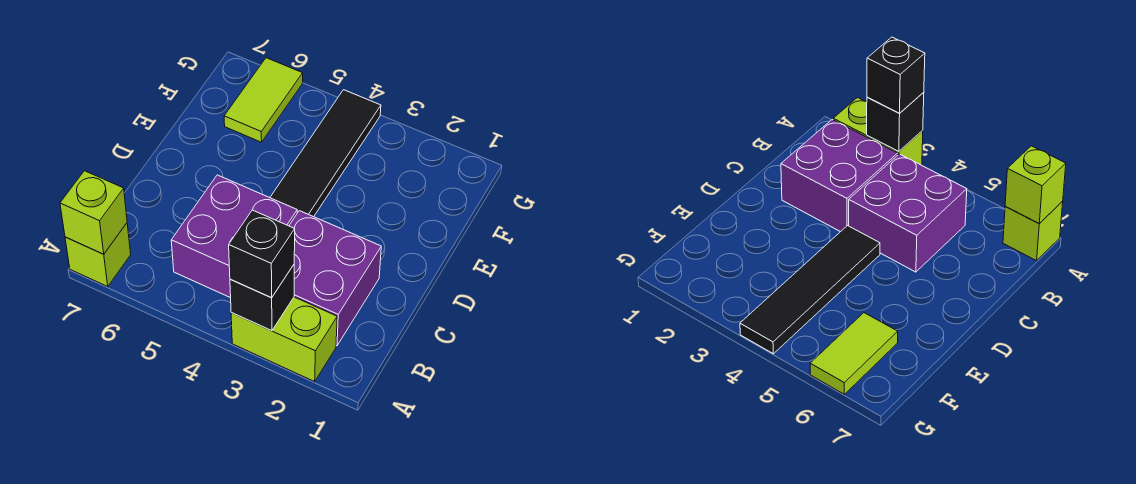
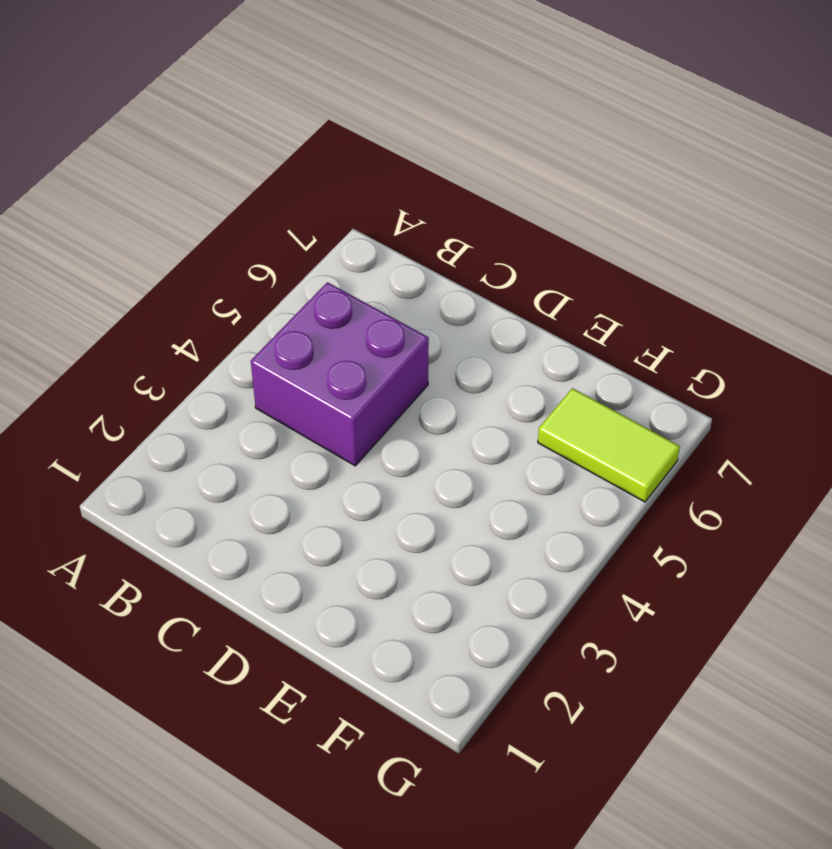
none -> lime 1x2 brick [231,297,337,382]
none -> lime 1x1 brick [65,223,131,286]

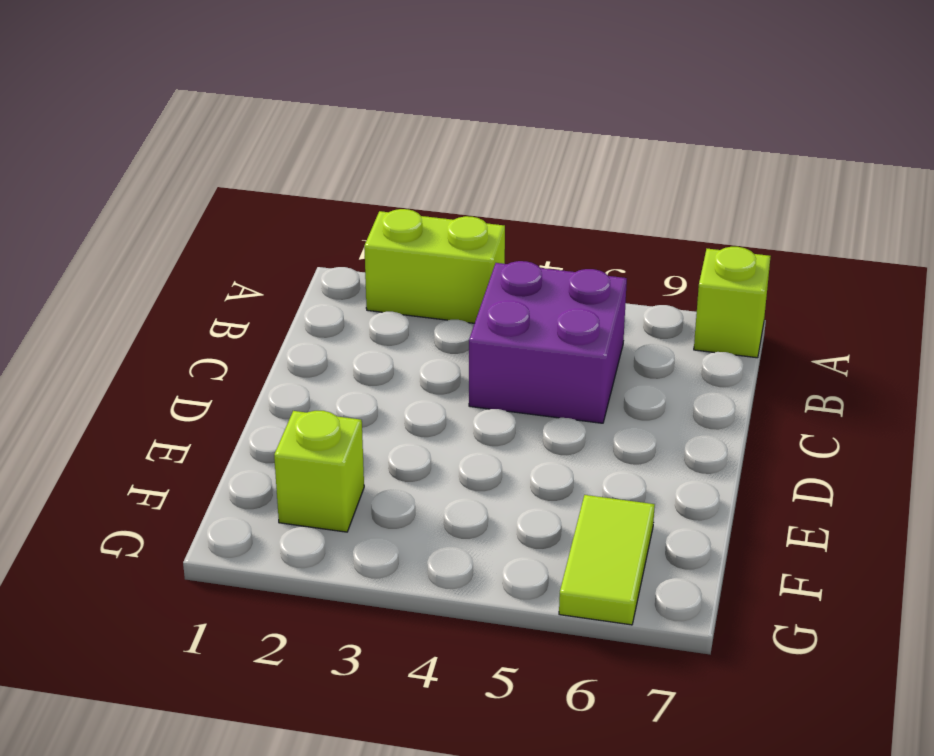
lime 1x1 brick [274,411,364,532] -> lime 1x1 brick moved to [60,171,127,254]
none -> purple 2x2 brick [289,211,381,346]
none -> black 1x4 tile [270,90,381,217]

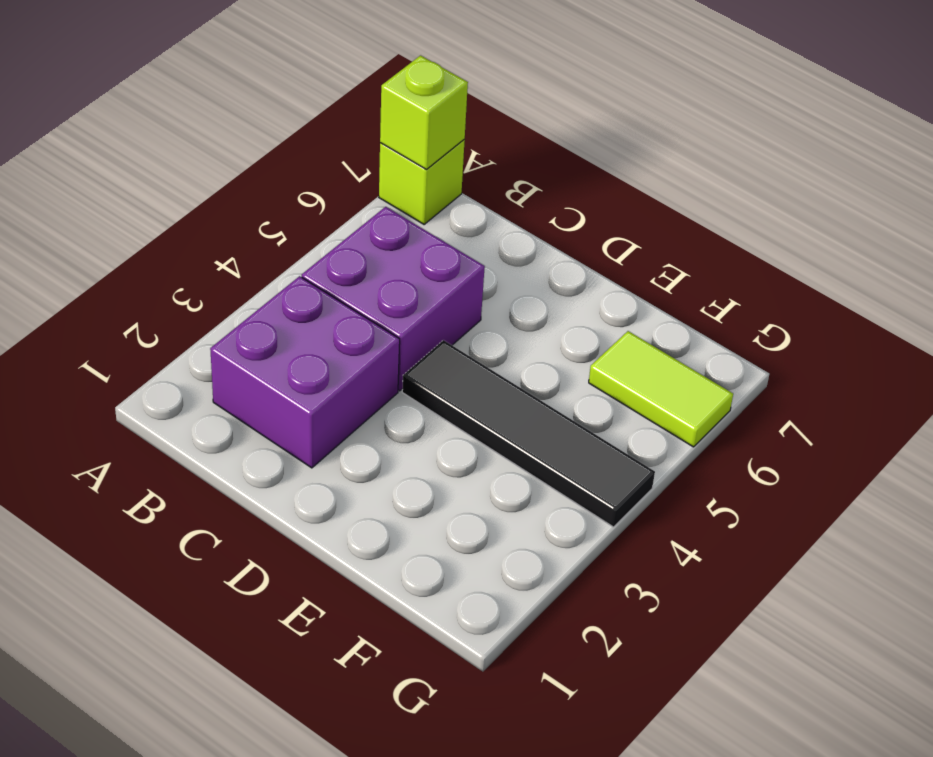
none -> lime 1x2 brick [231,297,337,382]
none -> black 1x1 brick [230,265,294,331]

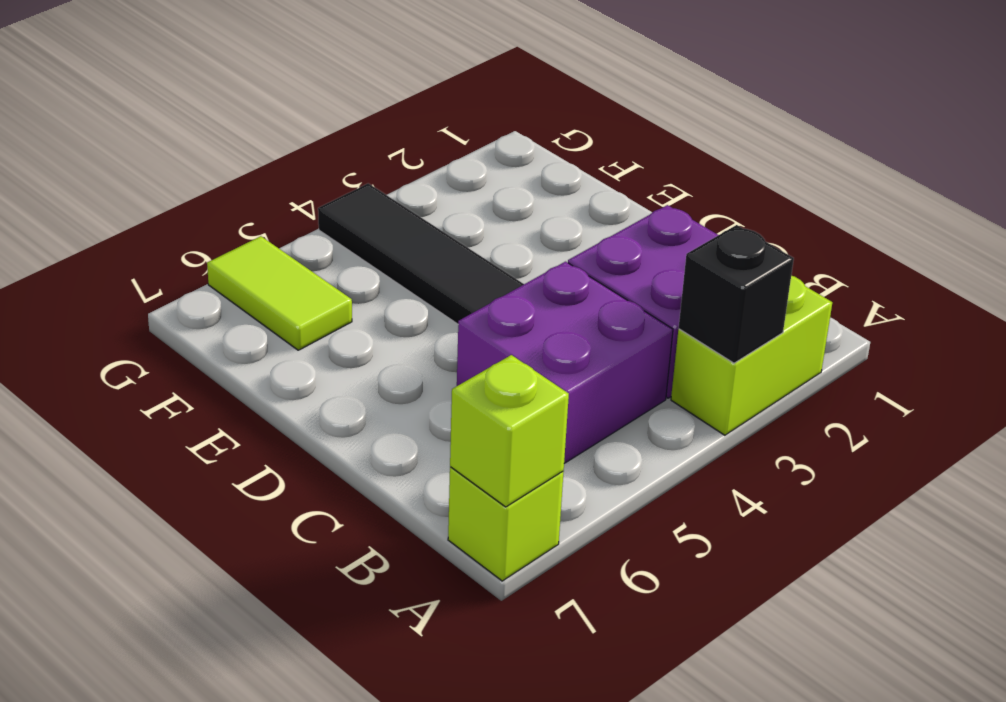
none -> black 1x1 brick [229,210,295,298]

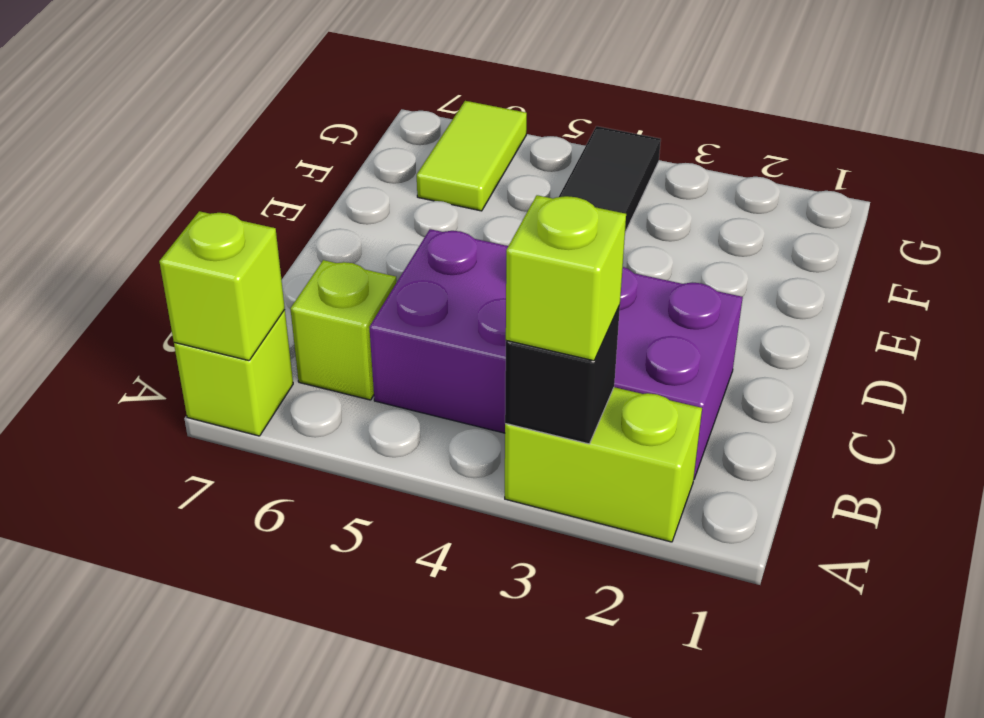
lime 1x1 brick [506,195,626,361] -> black 1x1 brick [229,210,295,298]
lime 1x1 brick [290,260,397,400] -> none

